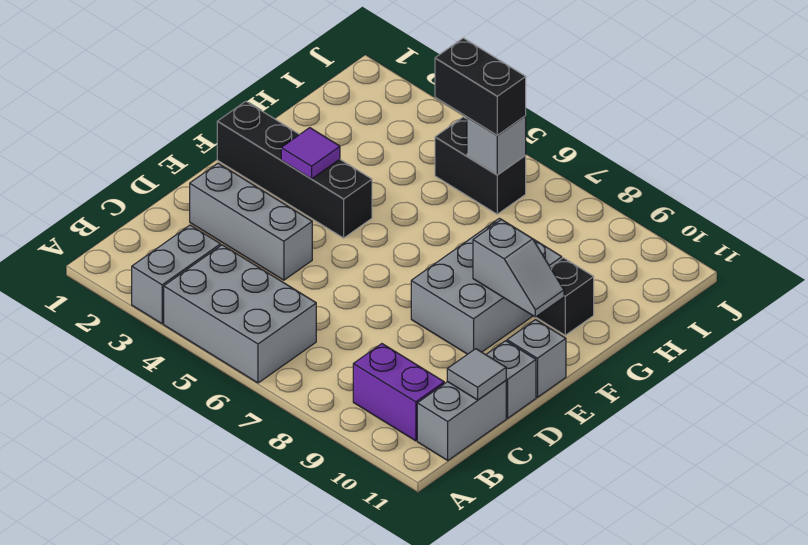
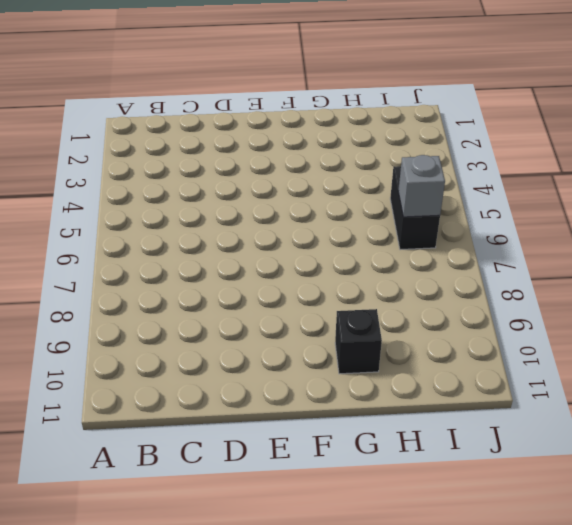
none -> grey 1x2 brick [132,225,221,324]
none -> grey 2x3 brick [164,245,316,383]
none -> purple 1x2 brick [353,344,444,441]

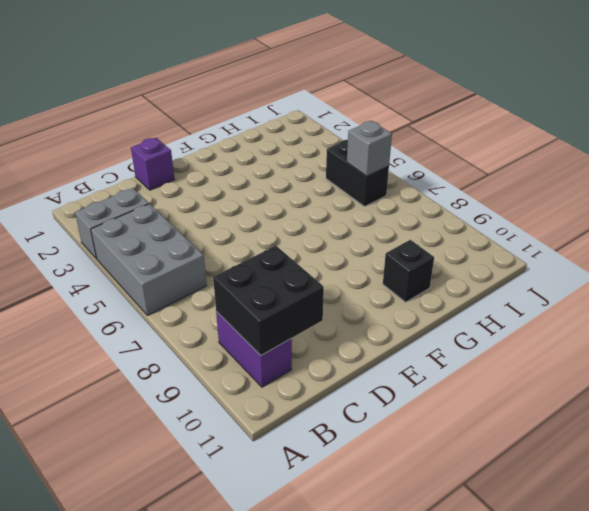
black 2x2 brick [213,246,324,355] -> none
purple 1x1 brick [131,138,175,190] -> none
none -> grey 1x2 brick [417,381,506,460]
none -> grey 1x3 brick [190,163,312,280]
none -> grey 1x1 brick [486,341,536,418]

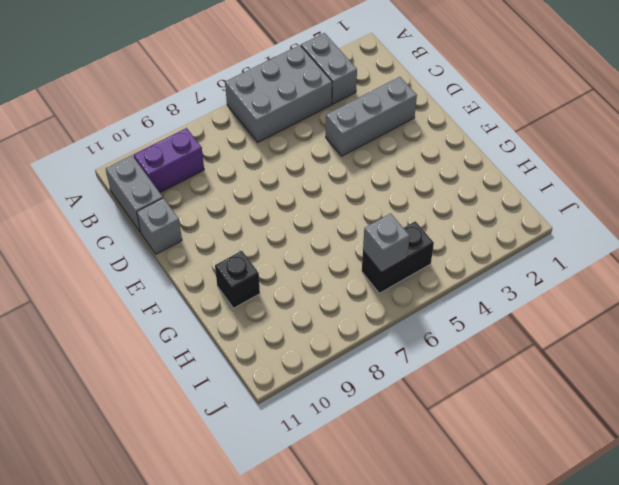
none -> grey 2x3 brick [411,218,562,354]
none -> grey 1x1 brick [507,320,566,397]
none -> black 1x4 brick [217,101,372,238]

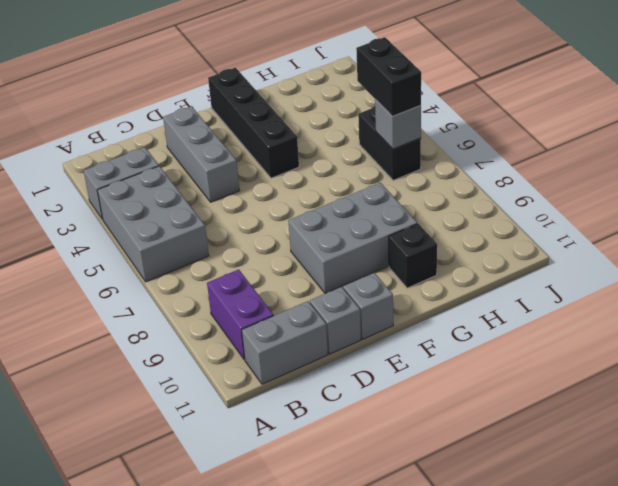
none -> grey 1x1 tile [447,349,506,400]
none -> purple 1x1 tile [281,128,340,179]
none -> grey 1x2 slope [473,220,564,317]

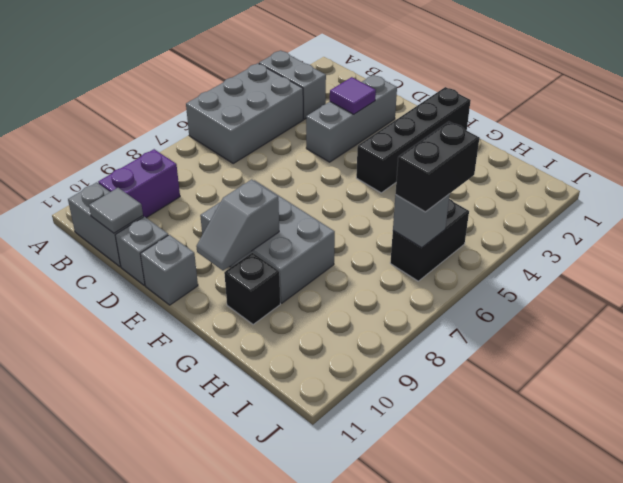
purple 1x1 tile [330,77,376,114] -> purple 1x1 tile moved to [281,128,340,179]

